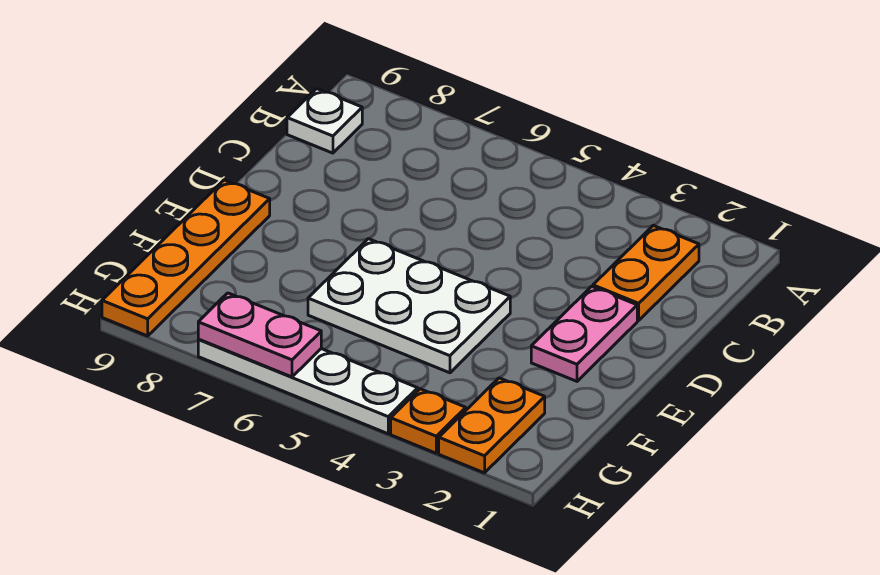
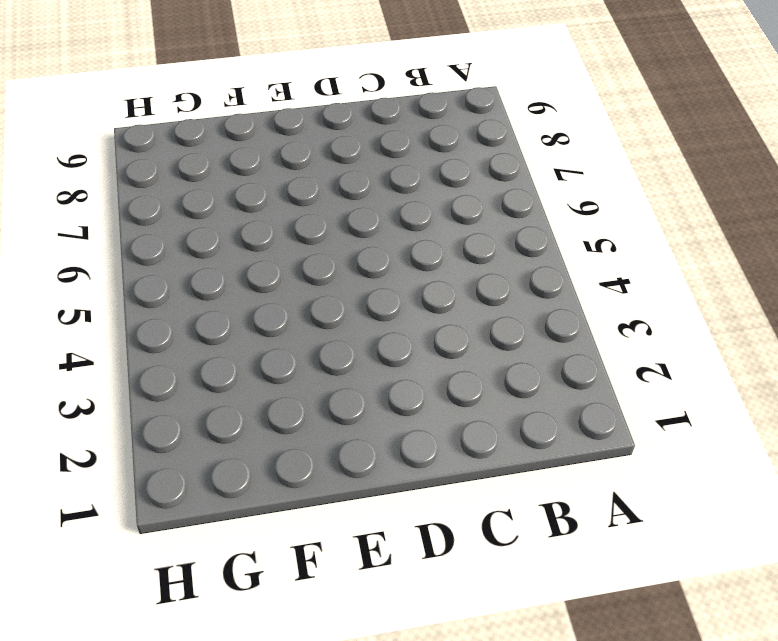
none -> orange 1x2 plate [593,225,699,320]
none -> white 1x1 plate [287,89,362,153]

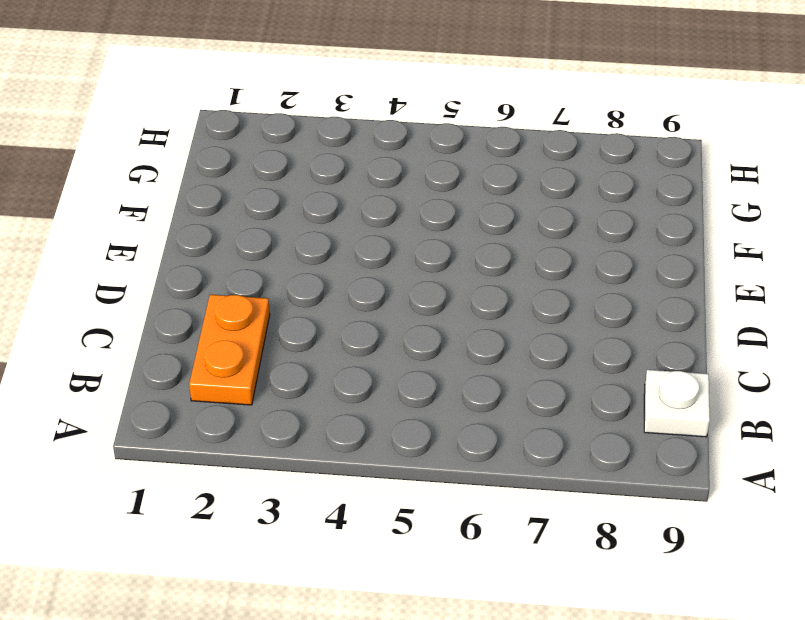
none -> pink 1x2 plate [531,286,637,381]
none -> white 2x3 plate [308,239,510,373]

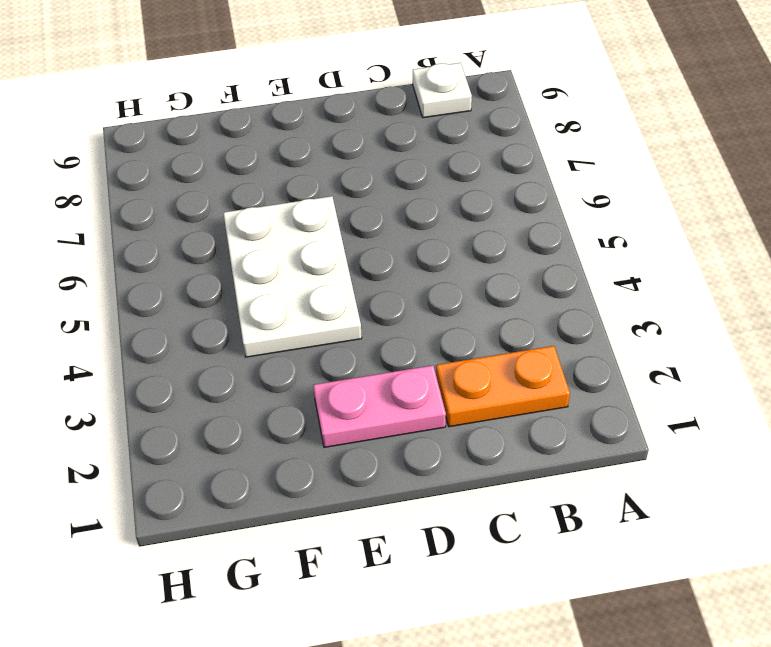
none -> orange 1x4 plate [102,180,270,336]
none -> orange 1x2 plate [439,378,545,473]

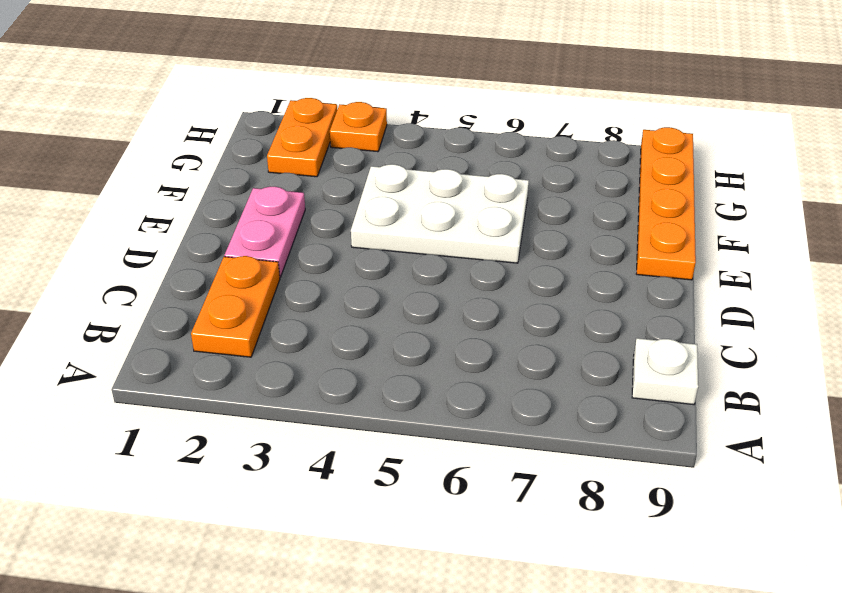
none -> white 1x4 plate [198,340,418,434]
none -> pink 1x2 plate [198,293,321,377]

